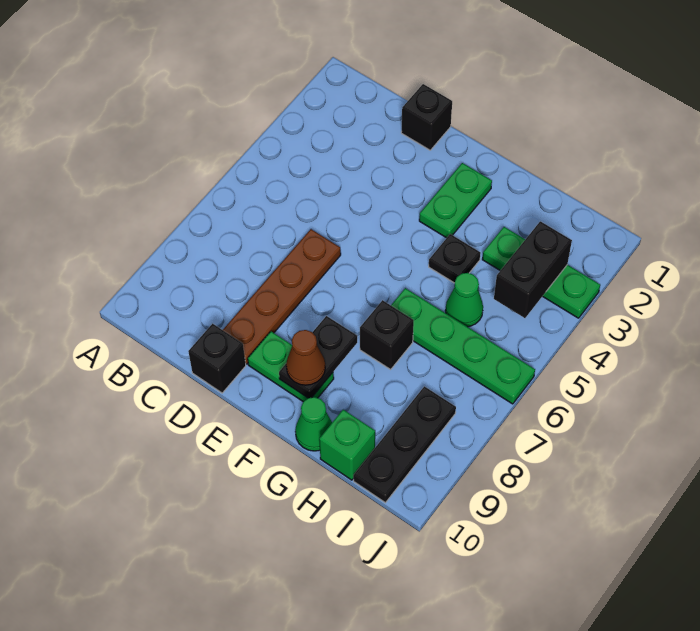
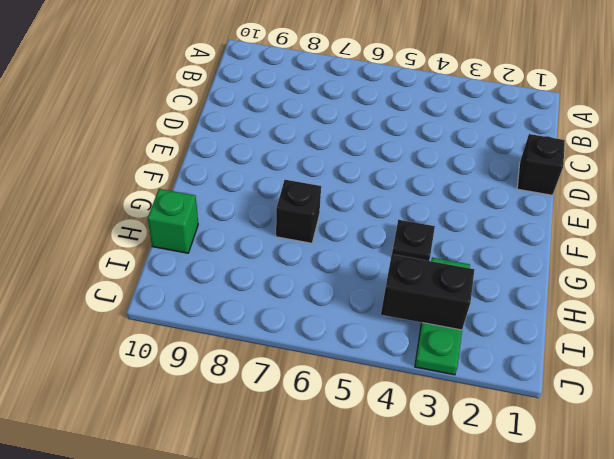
none -> brown 1x4 plate [223,229,341,364]
none -> black 1x1 brick [188,324,246,393]
none -> green 1x2 plate [248,331,334,402]

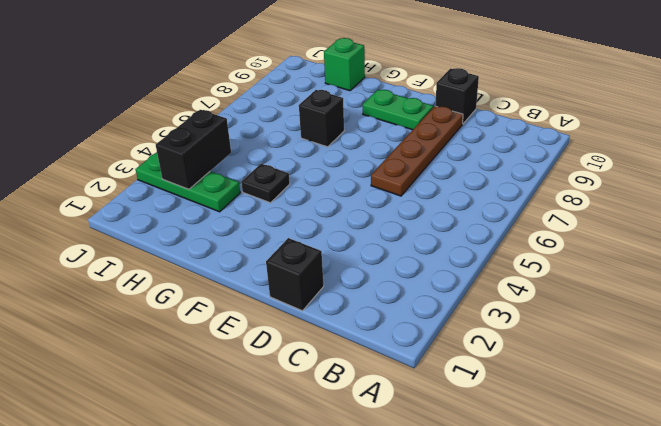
none -> green 1x2 plate [419,163,492,238]
none -> green 1x4 plate [391,288,535,404]
none -> green 1x1 cone [295,397,332,451]

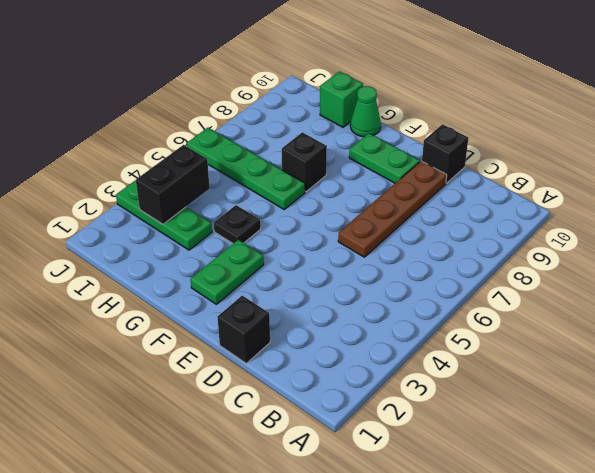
none -> green 1x1 cone [445,273,483,327]
none -> black 1x3 plate [353,386,456,503]
none -> black 1x2 plate [279,316,357,398]

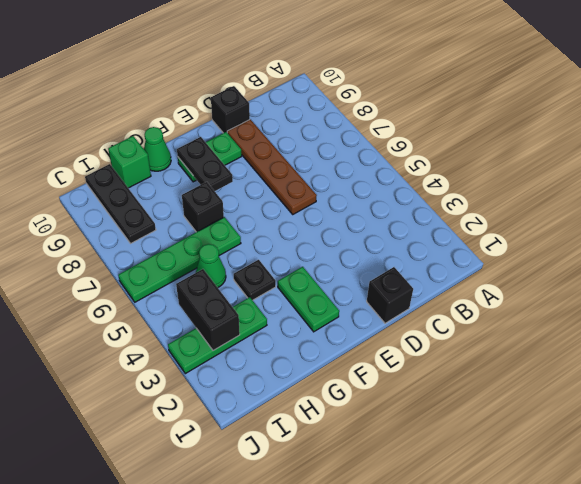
none -> brown 1x1 cone [286,330,325,385]

